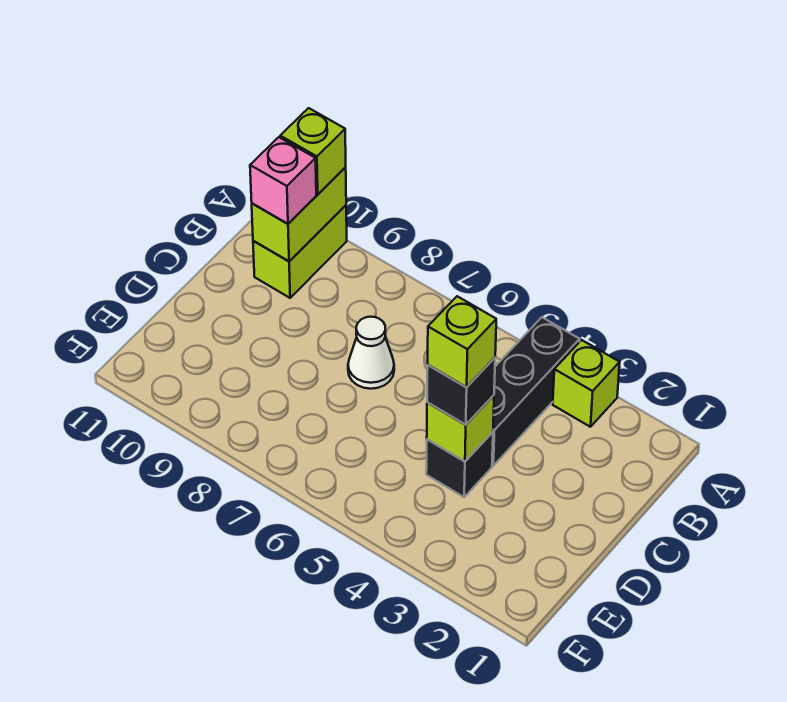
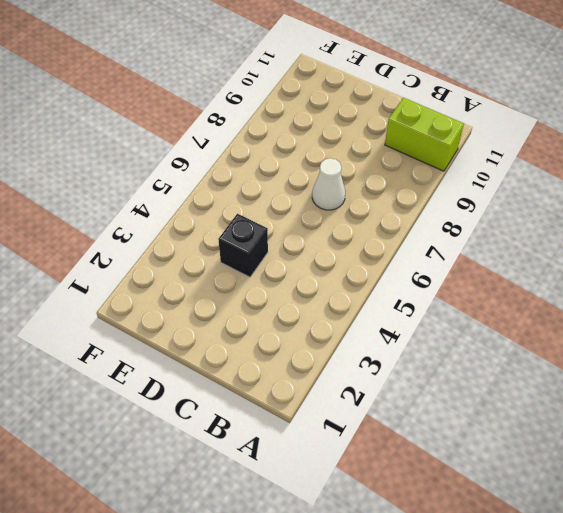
none -> lime 1x1 brick [553,340,620,427]
none -> black 1x3 brick [492,317,580,466]

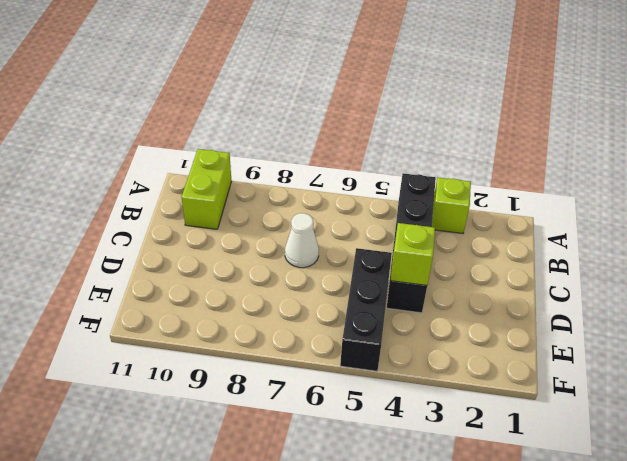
black 1x3 brick [340,248,392,371] -> none
none -> lime 1x2 brick [252,167,346,261]
none -> lime 1x1 brick [280,108,346,194]

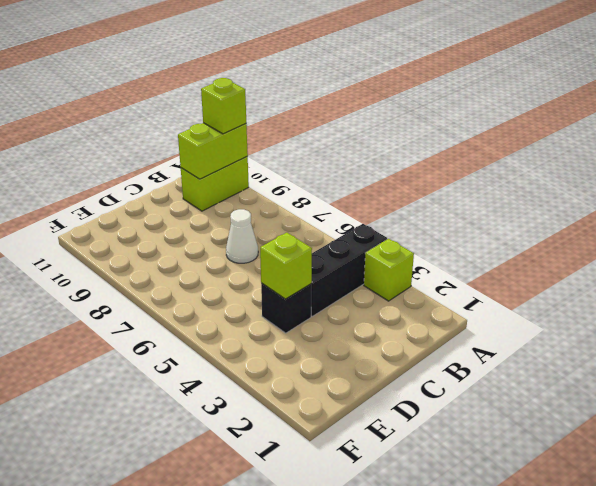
none -> pink 1x1 brick [250,137,316,224]
none -> black 1x1 brick [427,358,495,425]

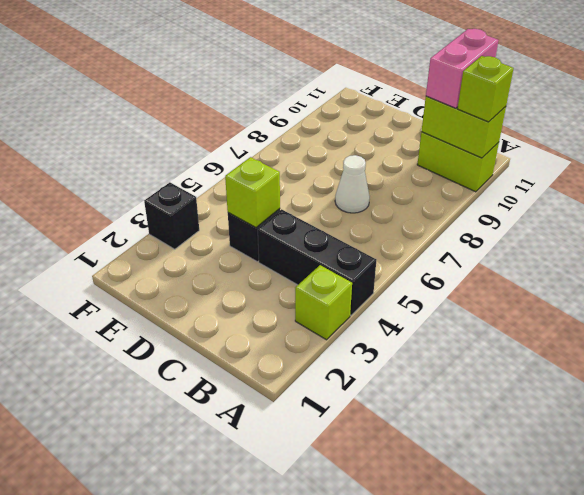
pink 1x2 brick [426,29,499,108] -> pink 1x1 brick [250,137,316,224]
black 1x1 brick [144,182,199,249] -> black 1x1 brick moved to [427,358,495,425]
none -> lime 1x1 brick [428,296,496,387]

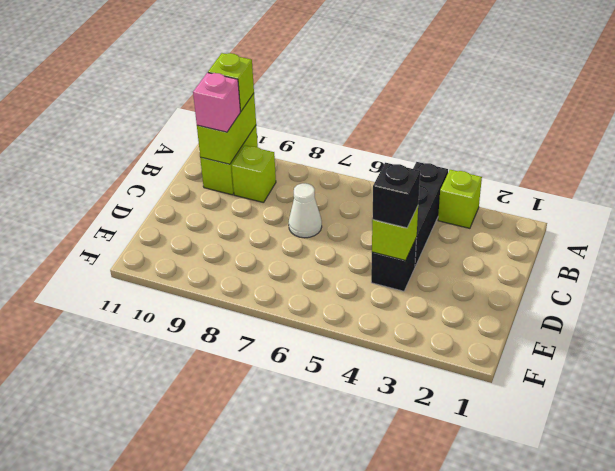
lime 1x1 brick [232,145,276,203] -> lime 1x1 brick moved to [428,296,496,387]

